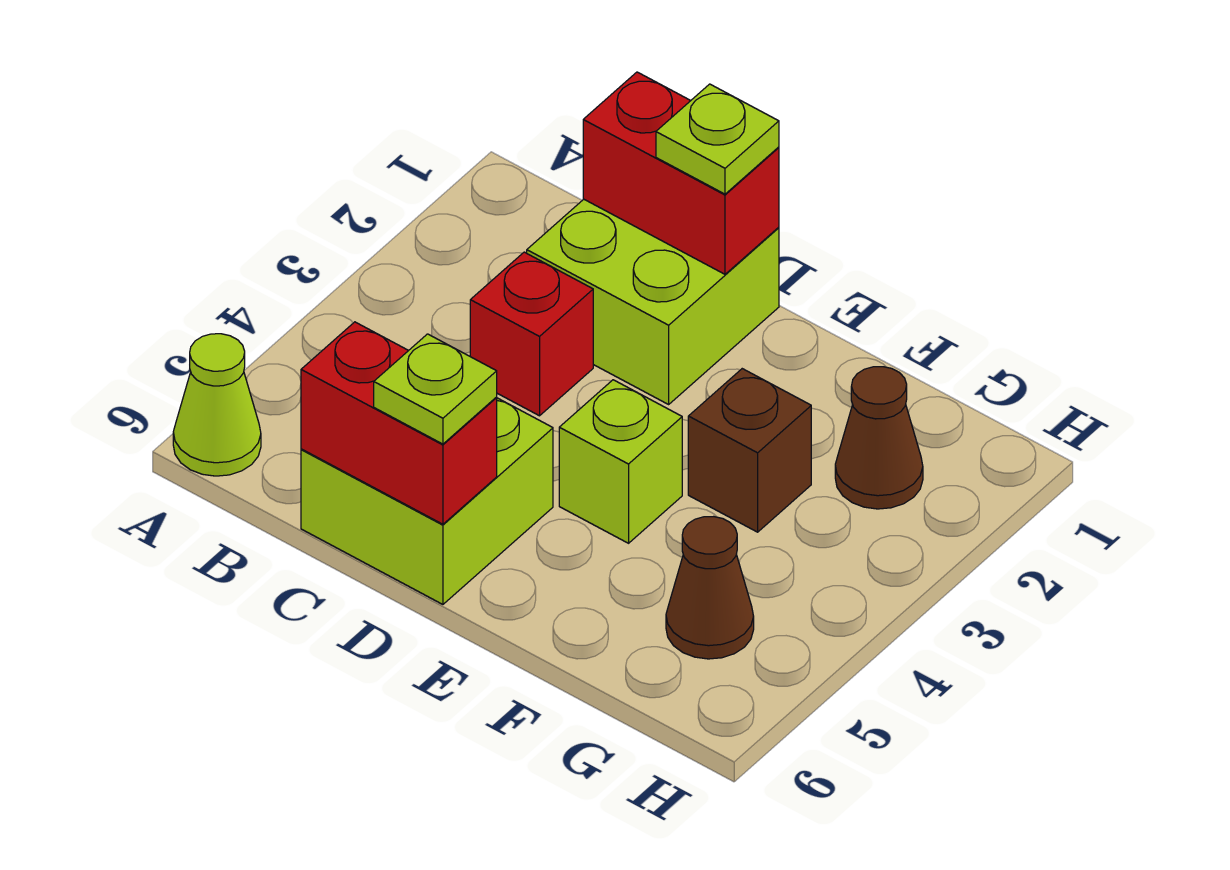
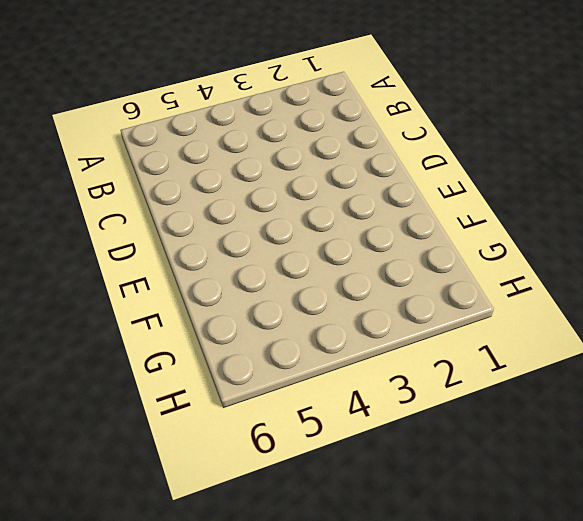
none -> lime 1x1 cone [173,334,261,476]
none -> lime 2x2 brick [527,199,779,404]
none -> red 1x1 brick [470,252,593,416]

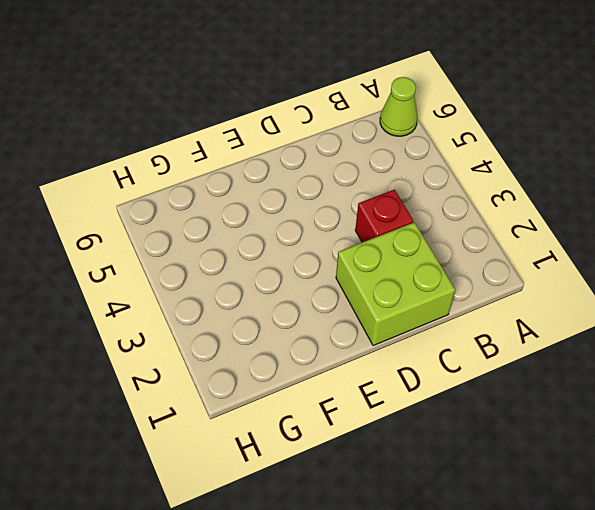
none -> lime 2x2 brick [301,398,553,604]
none -> lime 1x1 brick [559,380,682,543]
none -> brown 1x1 brick [688,369,811,532]

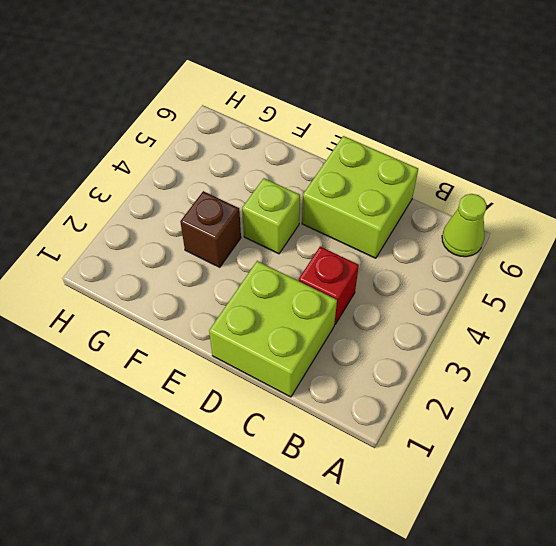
none -> brown 1x1 cone [835,367,923,509]
none -> brown 1x1 cone [666,517,754,659]
none -> red 1x2 brick [583,72,779,274]

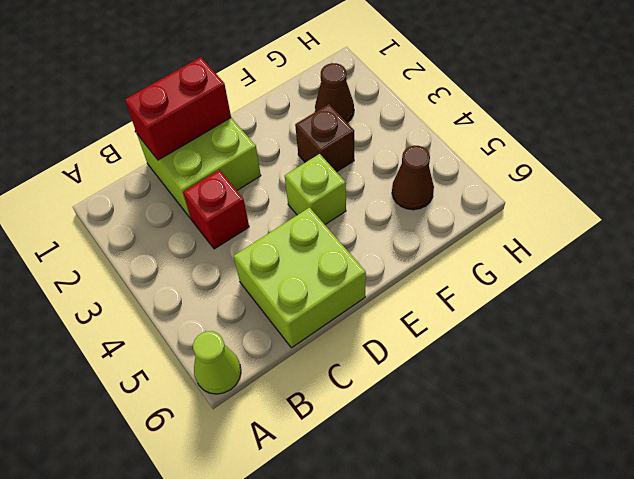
none -> red 1x2 brick [301,322,497,524]
none -> lime 1x1 plate [656,84,779,194]
none -> lime 1x1 plate [374,334,497,444]

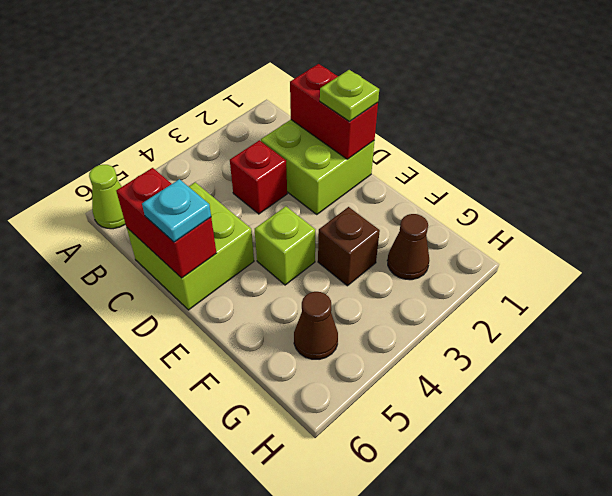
cyan 1x1 plate [142,179,211,242] -> lime 1x1 plate [374,334,497,444]

